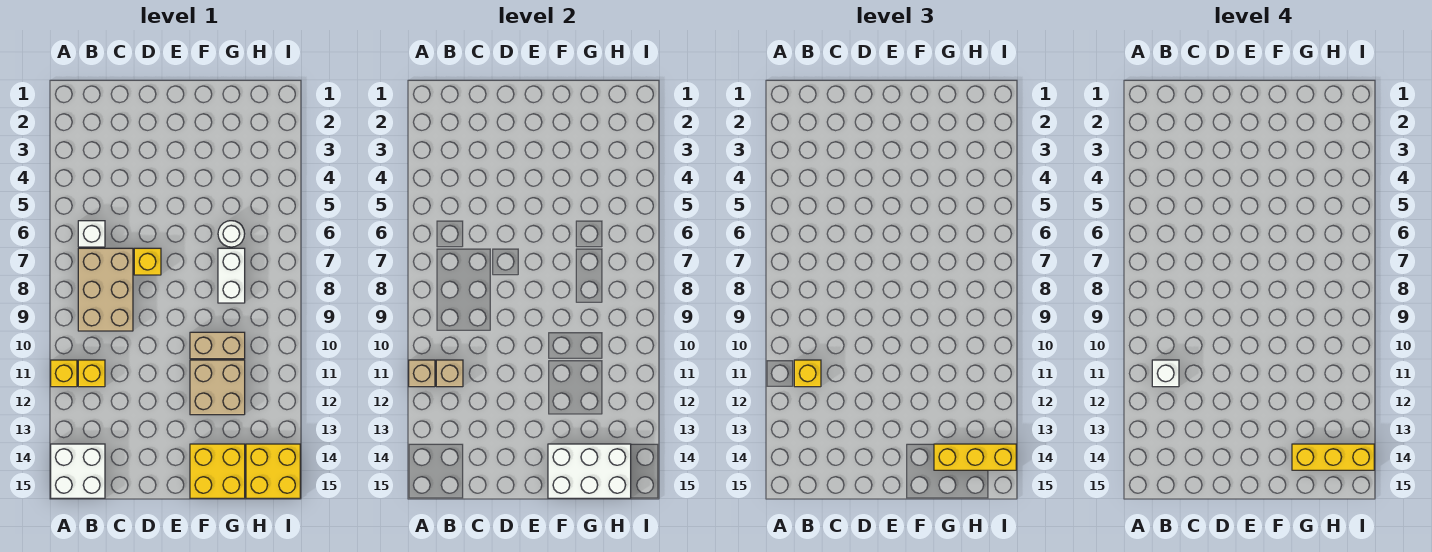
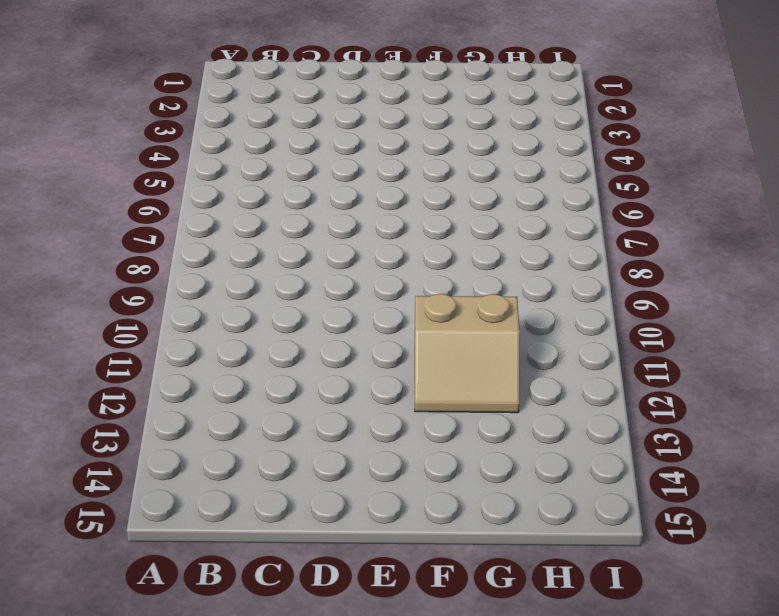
tan 2x2 slope [415,294,520,413] -> tan 2x2 brick [190,360,245,415]
none -> yellow 1x1 brick [51,360,77,387]
none -> white 2x2 brick [51,444,105,498]
none -> white 1x1 brick [78,221,105,247]

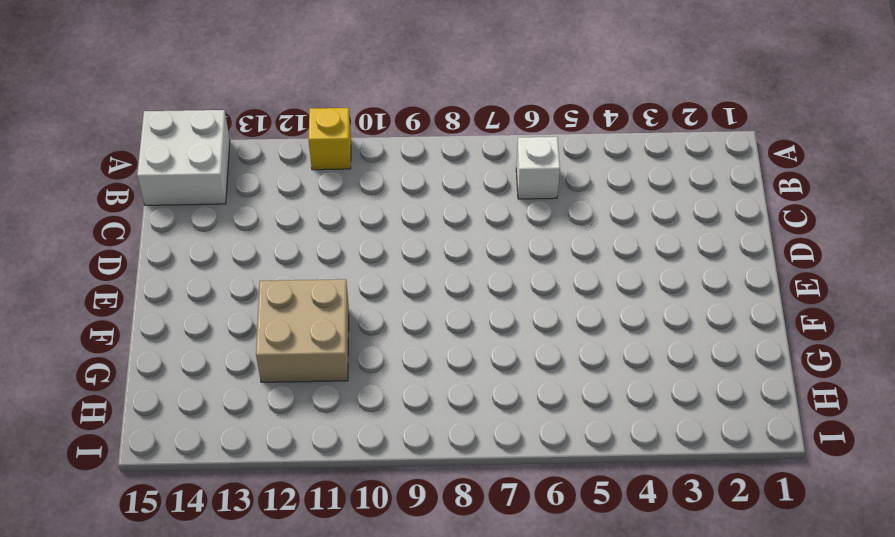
none -> tan 2x3 brick [78,248,133,331]
none -> yellow 1x1 brick [78,360,105,387]
none -> yellow 1x1 brick [134,248,161,275]

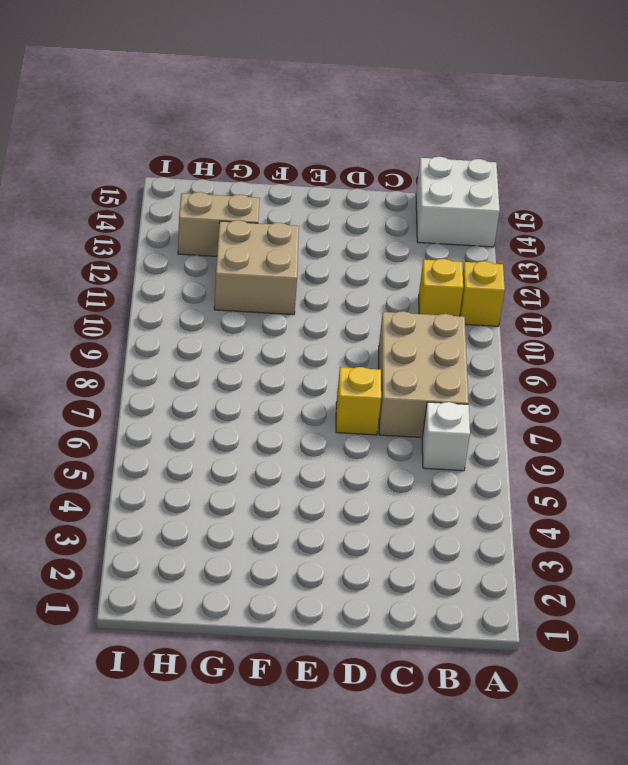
tan 1x2 brick [178,192,260,256] -> tan 1x2 brick moved to [190,332,245,359]
none -> yellow 2x2 brick [190,444,245,498]
none -> white 1x1 round brick [218,221,245,247]
none -> white 1x2 brick [218,248,245,303]

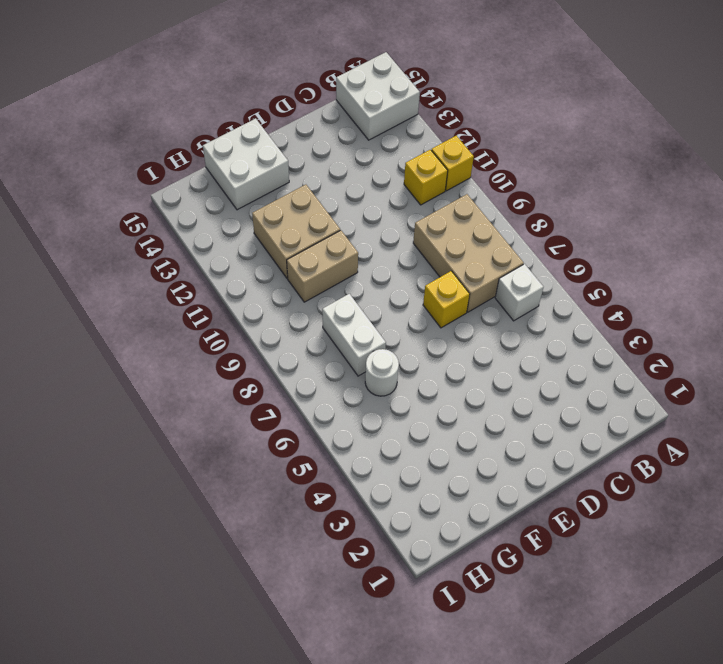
white 2x2 brick [203,118,289,210] -> yellow 2x2 brick [190,444,245,498]
none -> yellow 2x2 brick [246,444,300,498]
none -> tan 1x1 brick [409,360,435,387]
none -> tan 1x1 brick [436,360,463,387]

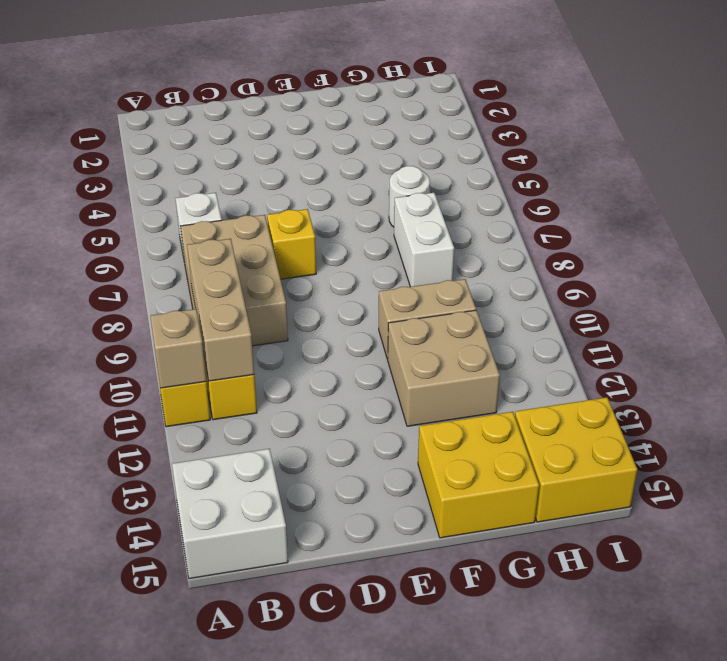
tan 1x3 brick [187,239,254,381] -> tan 1x1 brick [436,360,463,387]
none -> white 2x3 brick [548,444,631,498]
none -> yellow 1x1 brick [794,360,821,387]
none -> yellow 1x3 brick [934,444,1016,470]

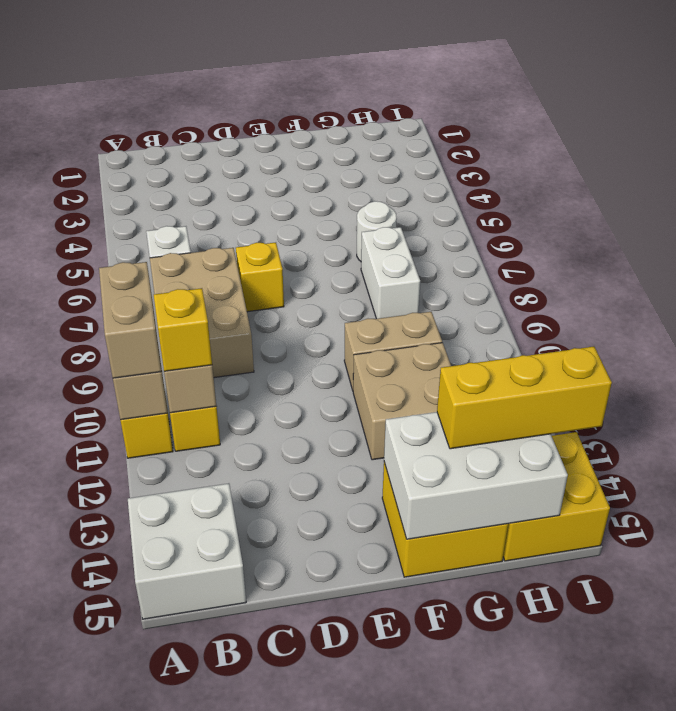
tan 1x2 brick [99,262,161,378] -> none
none -> white 1x1 brick [1152,360,1179,387]
none -> yellow 1x3 brick [1292,444,1374,470]

